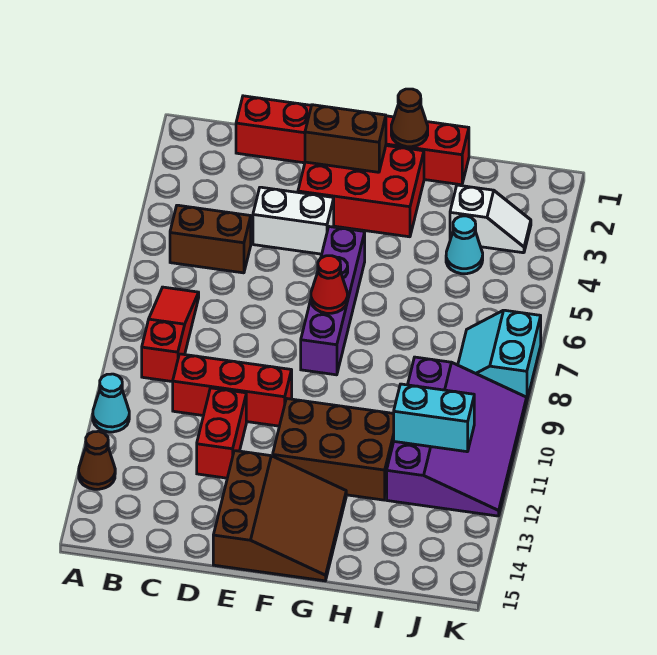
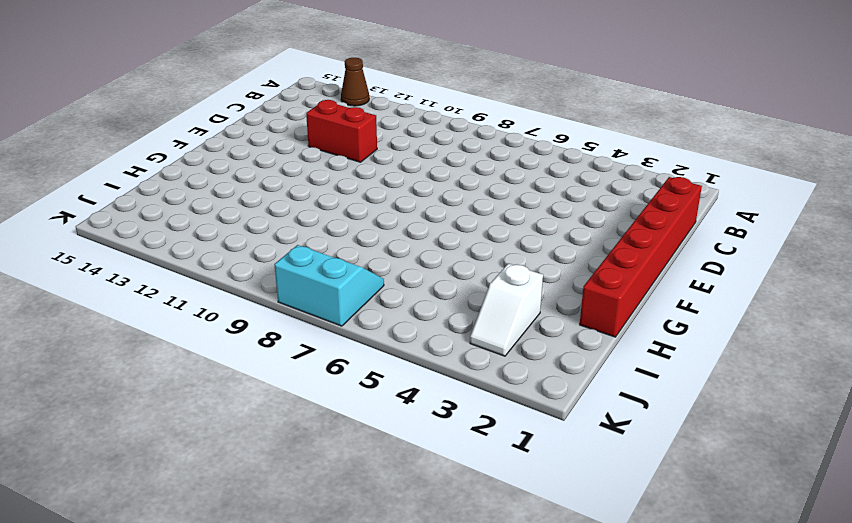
none -> cyan 1x1 cone [93,374,129,432]
none -> brown 1x2 brick [170,205,251,273]
none -> red 1x3 slope [142,287,199,382]

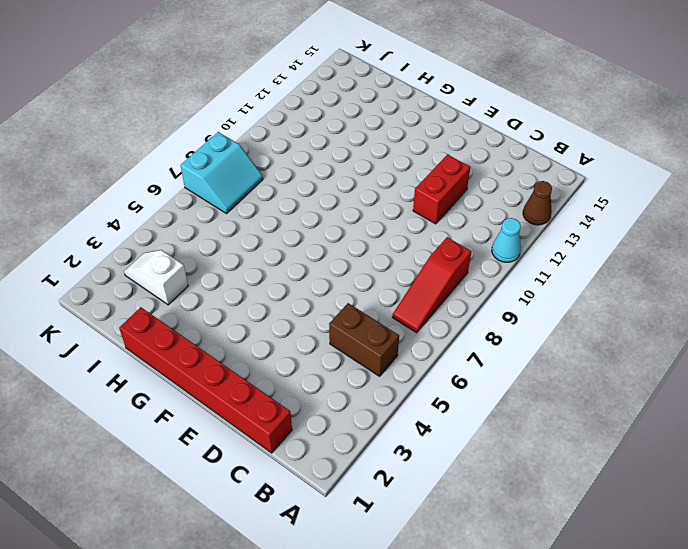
none -> red 1x3 brick [173,354,292,426]
none -> white 1x2 brick [253,187,334,254]
none -> red 2x3 brick [298,146,424,237]

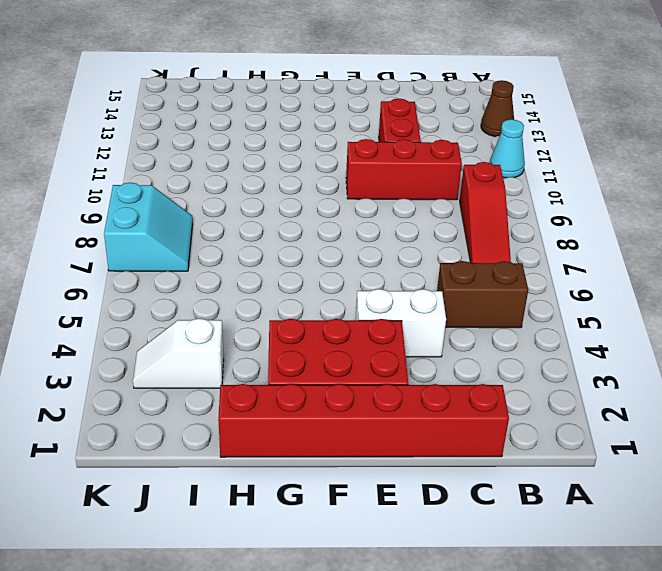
none -> brown 3x3 slope [213,451,346,581]
none -> purple 1x4 brick [301,227,365,375]
none -> brown 2x3 brick [273,399,394,500]

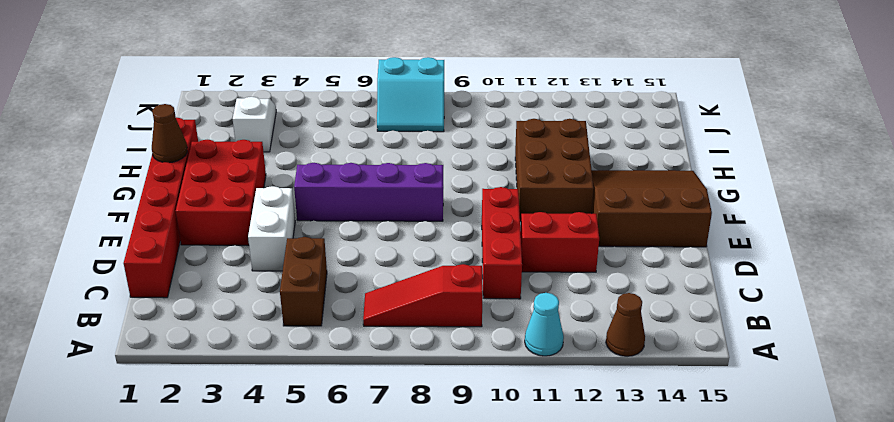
none -> cyan 1x1 cone [446,216,483,274]
none -> purple 3x4 slope [387,357,527,516]
none -> brown 1x2 brick [305,105,386,172]

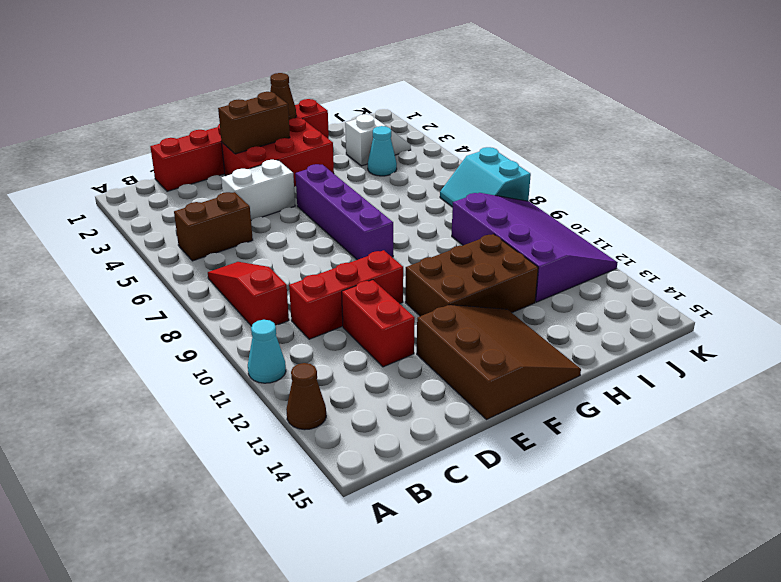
none -> red 1x1 cone [311,256,347,313]
none -> cyan 1x2 brick [394,384,474,452]

